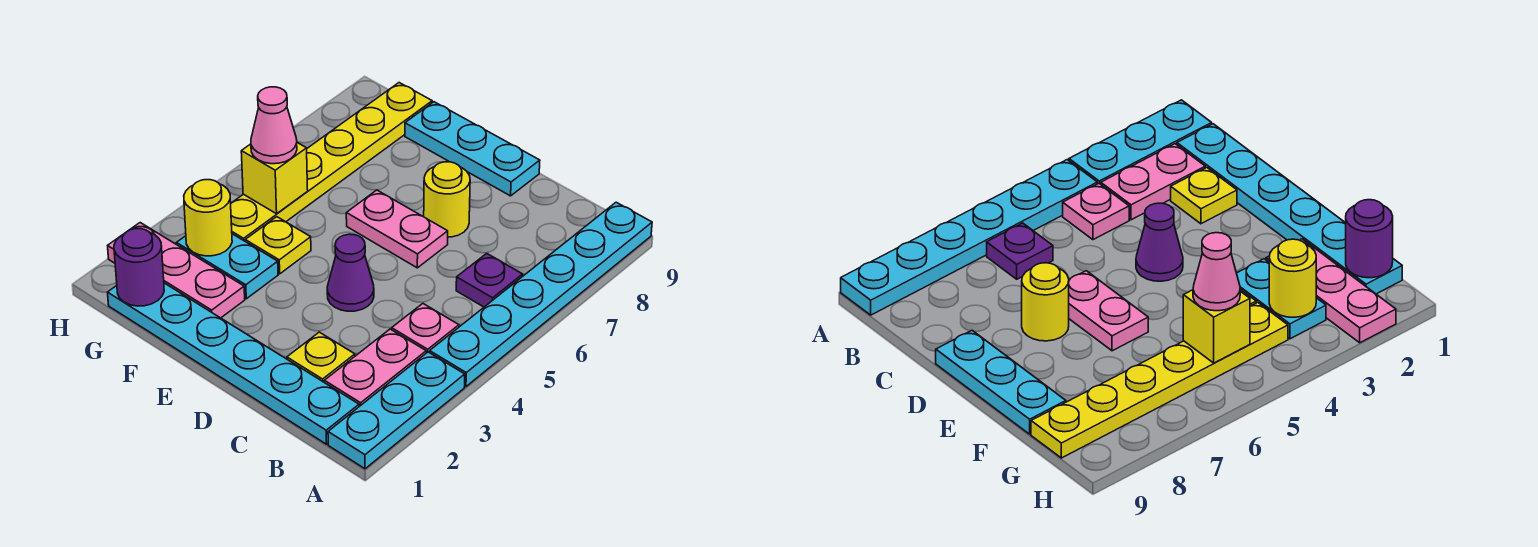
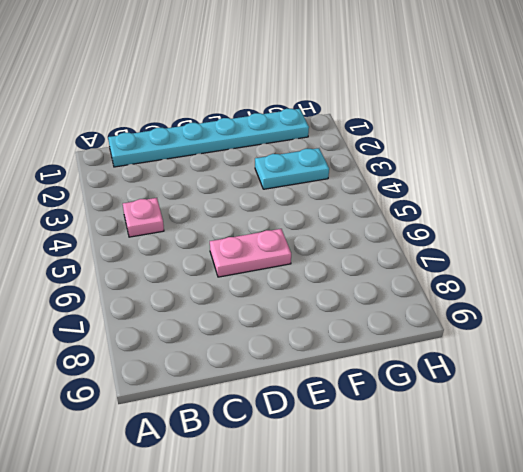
none -> cyan 1x3 plate [328,352,465,469]
none -> cyan 1x6 plate [430,202,652,387]
none -> pink 1x2 plate [324,329,426,406]

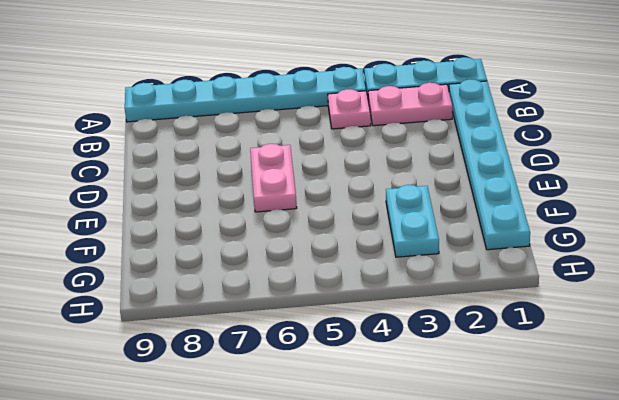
none -> purple 1x1 plate [456,253,523,307]
none -> yellow 1x1 plate [287,332,355,382]
none -> purple 1x1 cone [327,234,374,311]

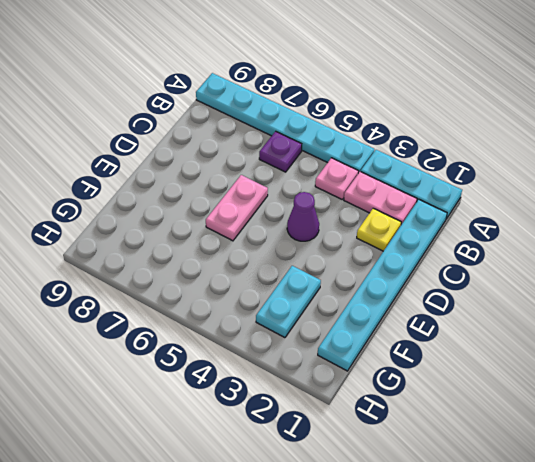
none -> yellow 1x1 round brick [424,162,470,237]
none -> cyan 1x3 plate [405,102,540,196]
none -> pink 1x3 plate [108,223,245,318]

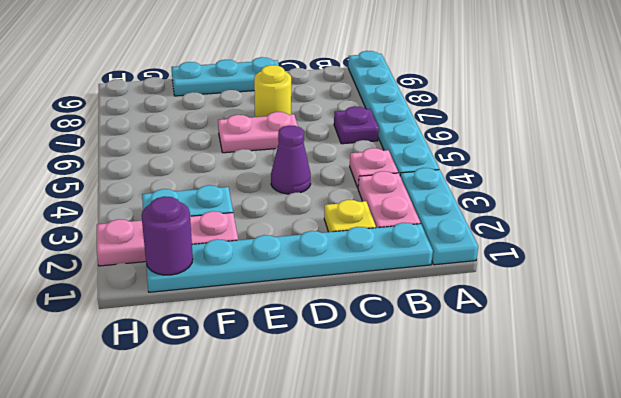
none -> yellow 1x1 plate [245,217,311,274]
none -> yellow 1x6 plate [231,83,432,241]
none -> yellow 1x1 round brick [184,180,232,256]

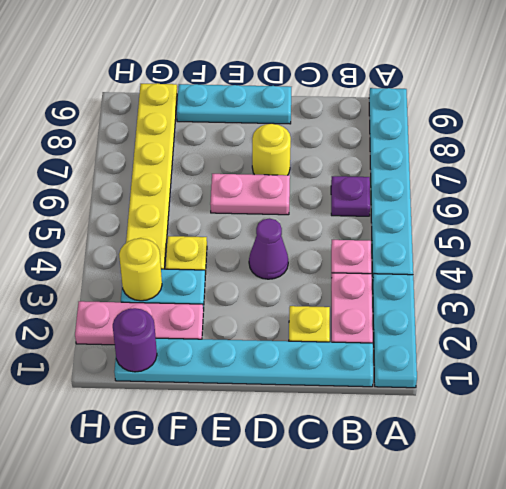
none -> yellow 1x1 brick [241,143,308,214]
none -> pink 1x1 cone [251,87,297,164]

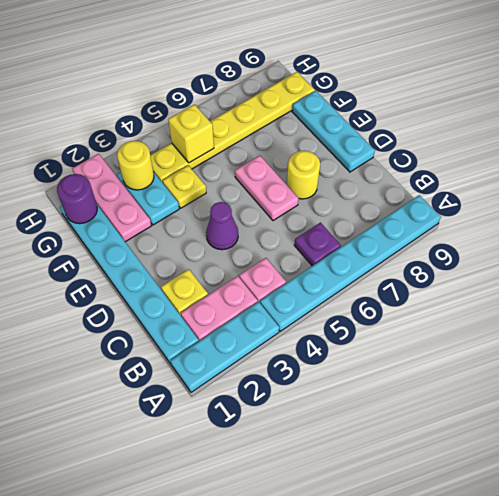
none -> pink 1x1 cone [251,87,297,164]

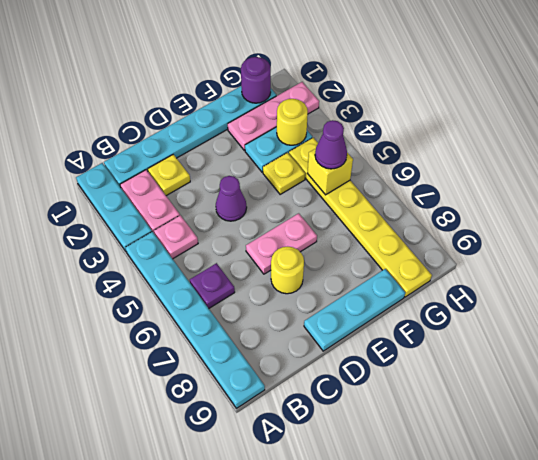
purple 1x1 cone [315,120,347,169] -> pink 1x1 cone [251,87,297,164]

